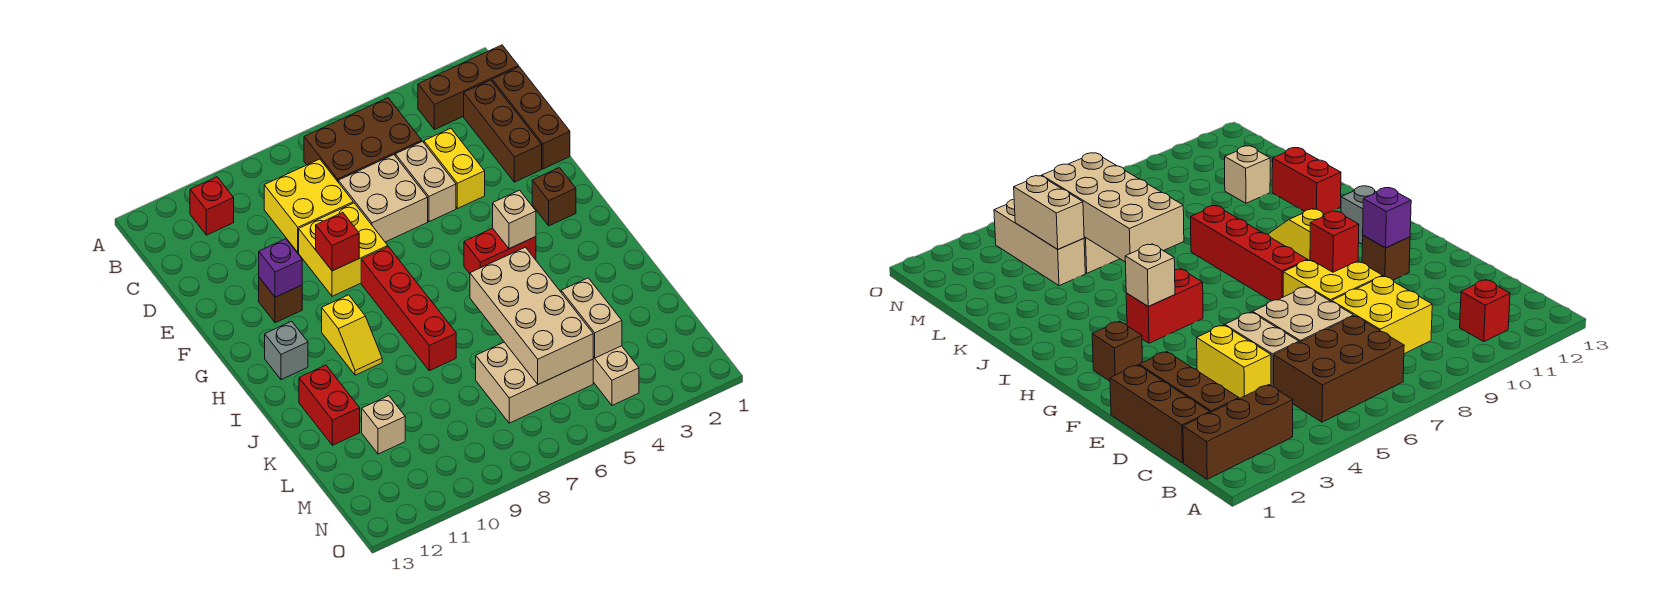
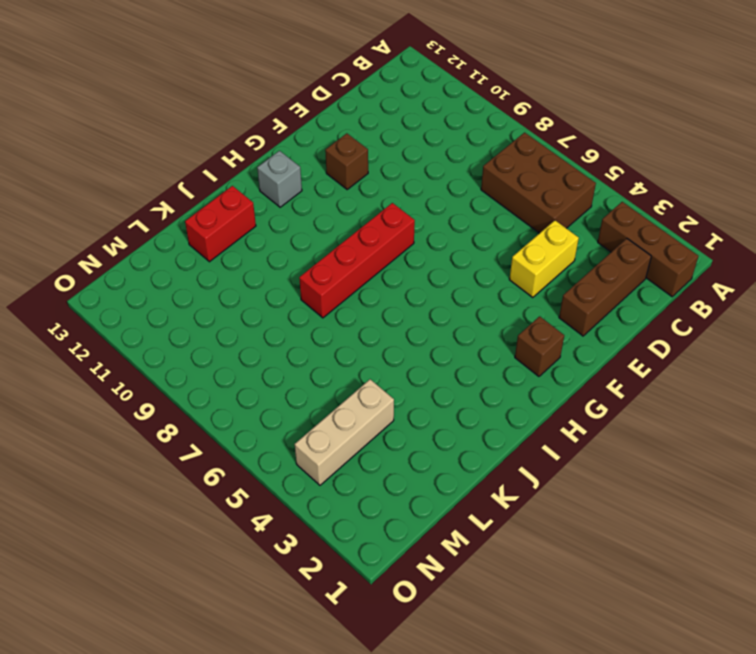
none -> red 1x1 brick [190,177,234,235]
none -> brown 1x3 brick [492,67,570,169]
none -> yellow 2x2 brick [264,159,353,252]

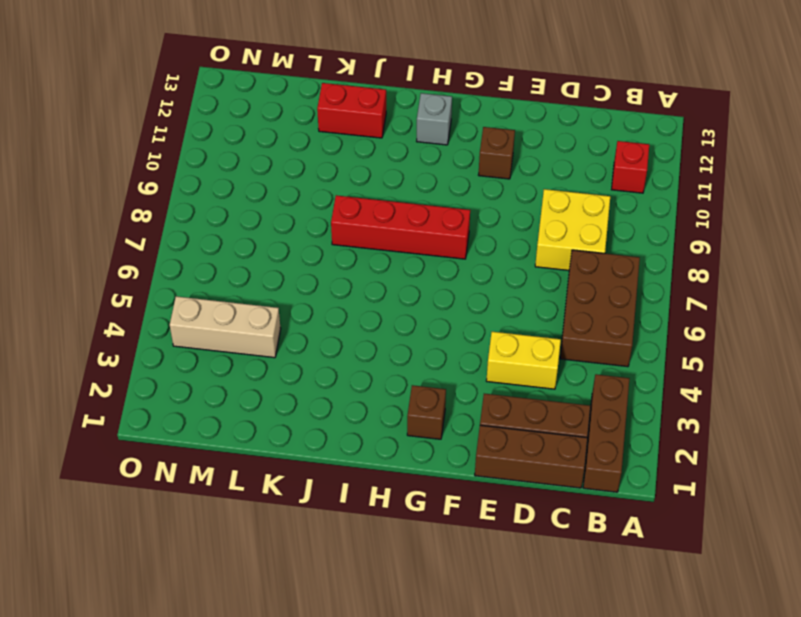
none -> tan 1x2 brick [395,141,456,222]
none -> tan 2x2 brick [338,155,428,242]
none -> yellow 2x2 brick [299,203,388,296]

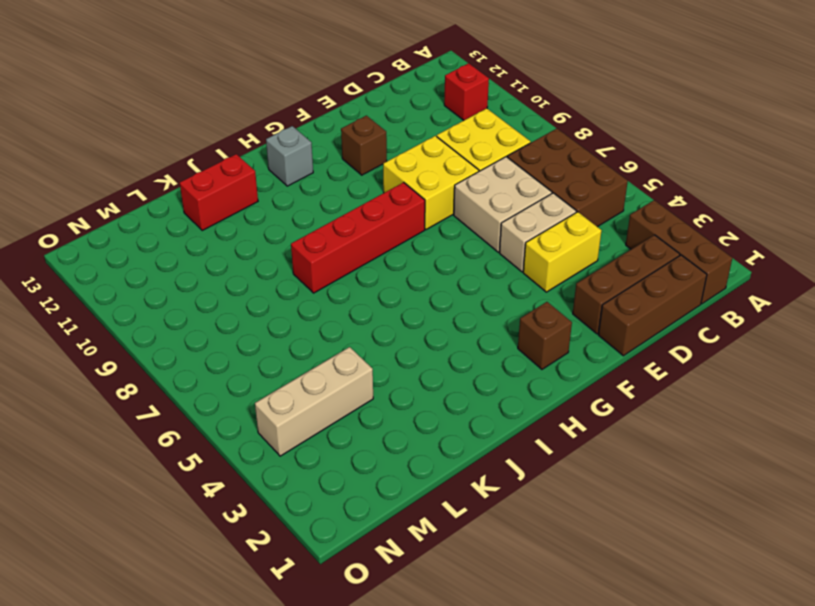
none -> red 1x2 brick [464,228,536,274]
none -> yellow 1x2 slope [322,295,382,375]
none -> tan 2x3 brick [476,342,593,423]

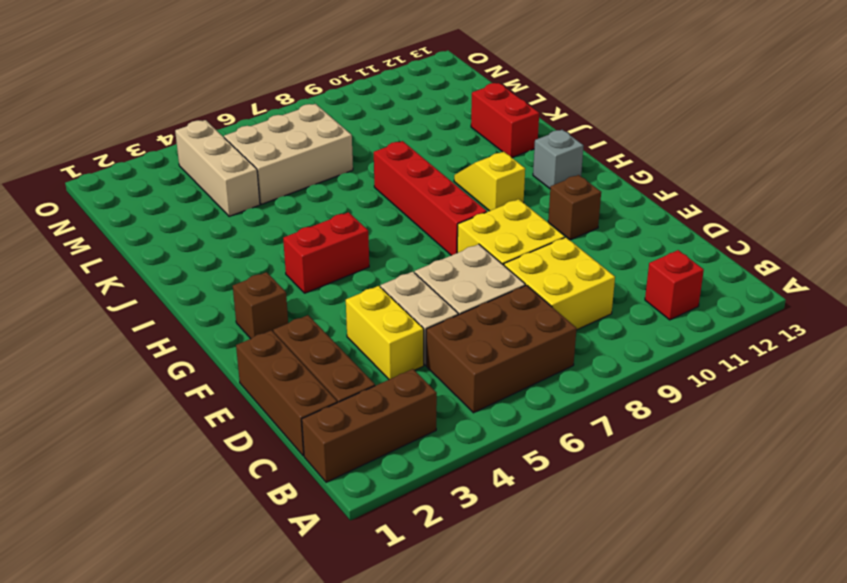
none -> tan 1x1 brick [362,396,405,454]
none -> red 1x1 brick [316,212,359,271]
none -> purple 1x1 brick [259,239,302,297]

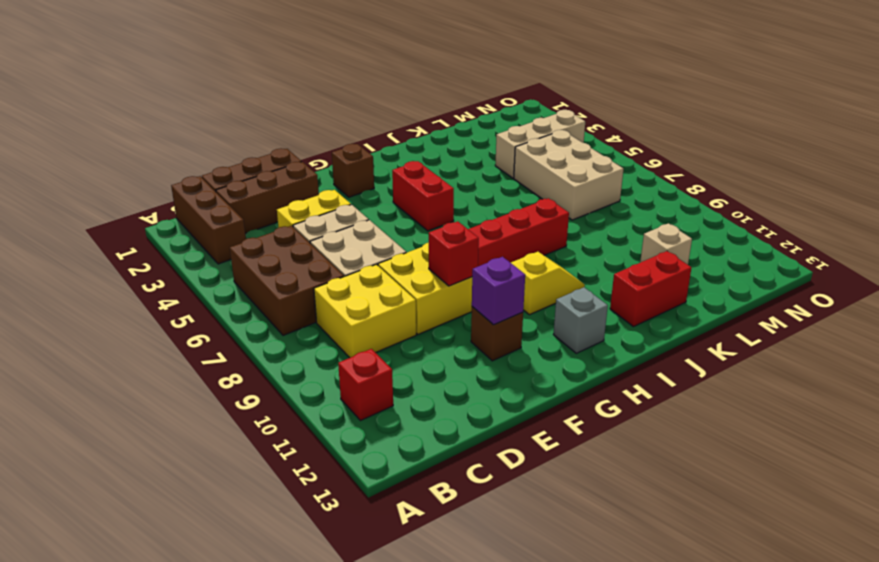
none -> tan 1x1 brick [493,190,536,249]
none -> tan 2x4 brick [470,247,593,384]
none -> tan 1x2 brick [561,278,622,358]

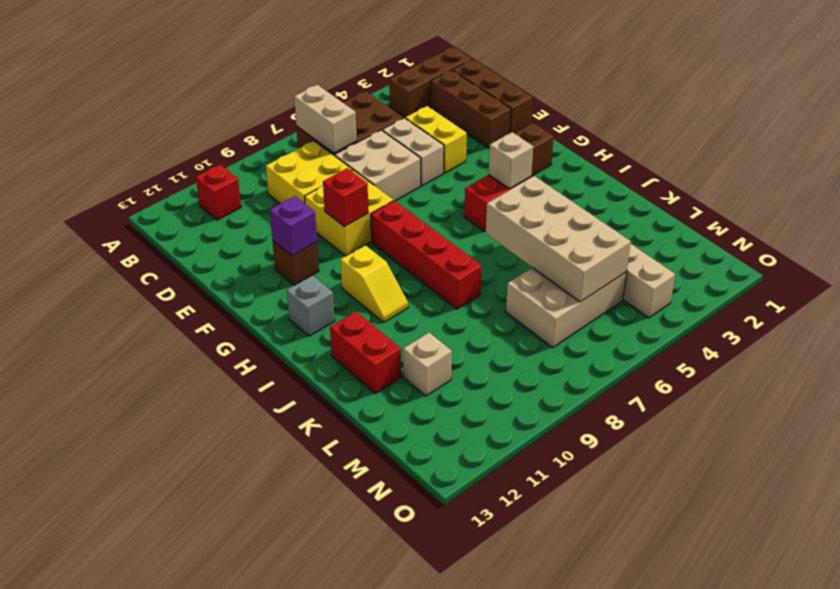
tan 1x2 brick [294,85,357,153] -> tan 1x2 brick moved to [561,278,622,358]

